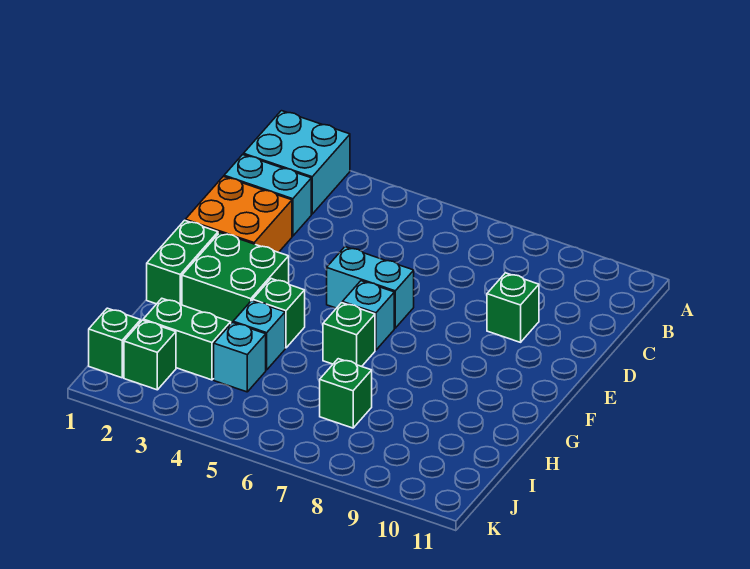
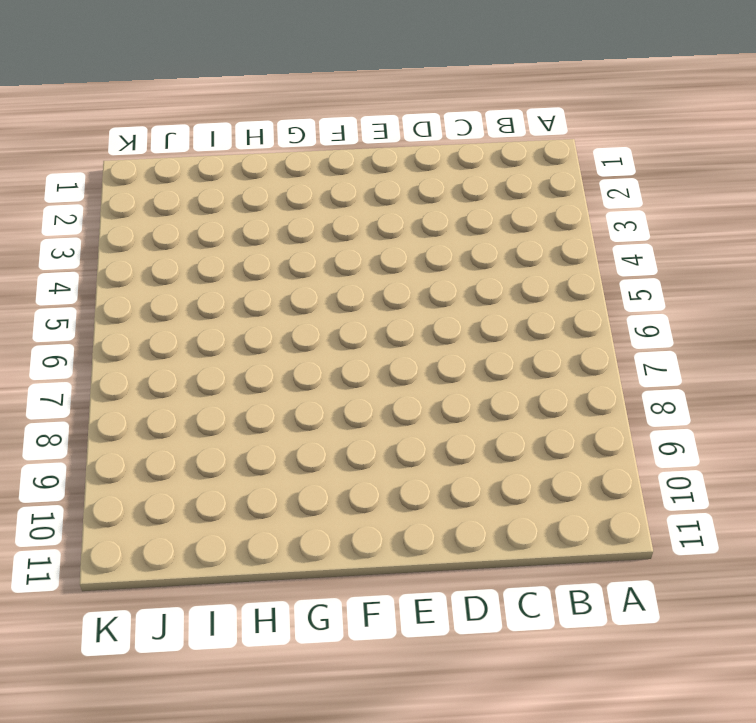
none -> cyan 2x2 brick [244,111,350,214]
none -> cyan 1x2 brick [224,155,311,236]
none -> orange 2x2 brick [185,176,292,252]

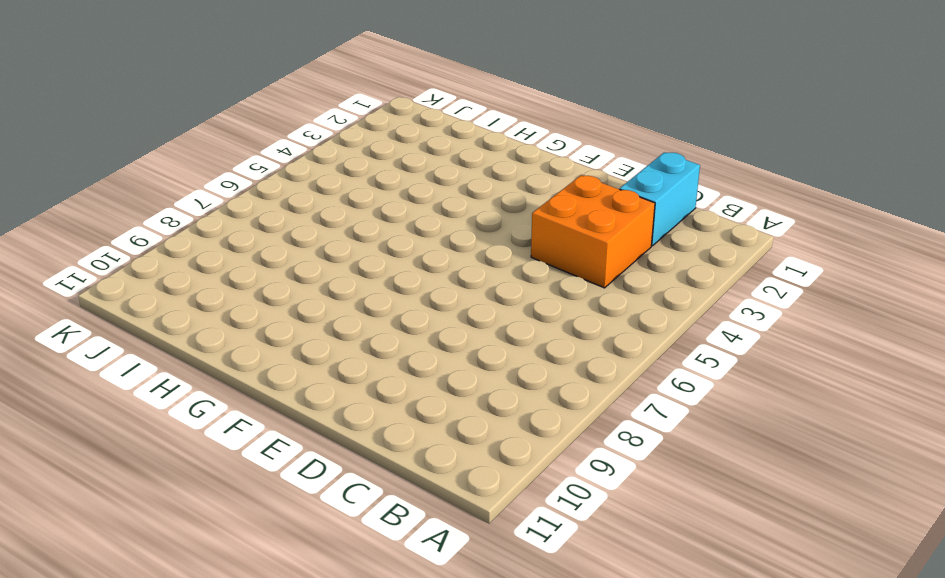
orange 2x2 brick [531,175,655,288] -> orange 2x2 brick moved to [185,176,292,252]
none -> cyan 2x2 brick [244,111,350,214]
none -> green 1x1 brick [487,273,539,342]
none -> cyan 1x2 brick [327,247,414,328]

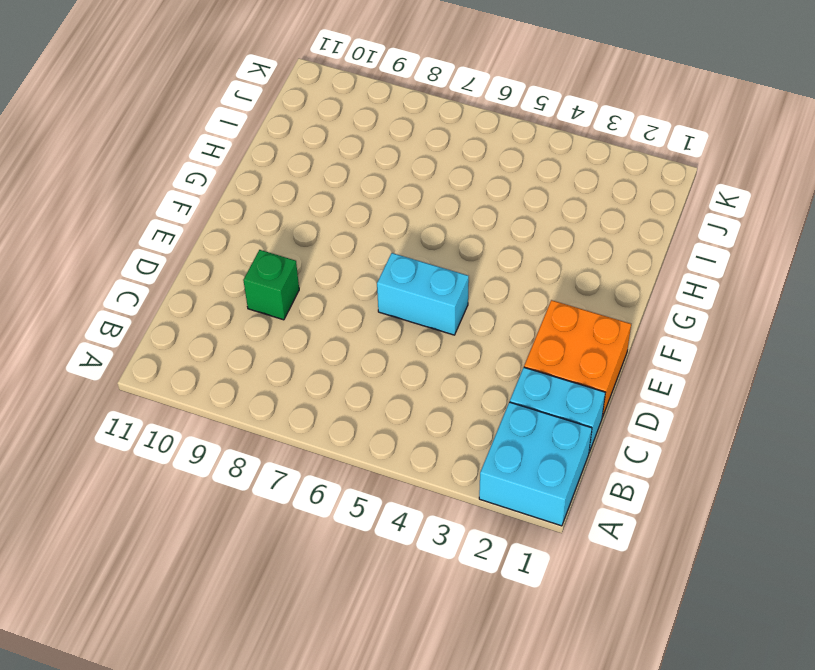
none -> green 1x2 brick [147,220,218,305]
none -> green 2x2 brick [182,233,289,323]
none -> cyan 1x1 brick [342,281,394,350]

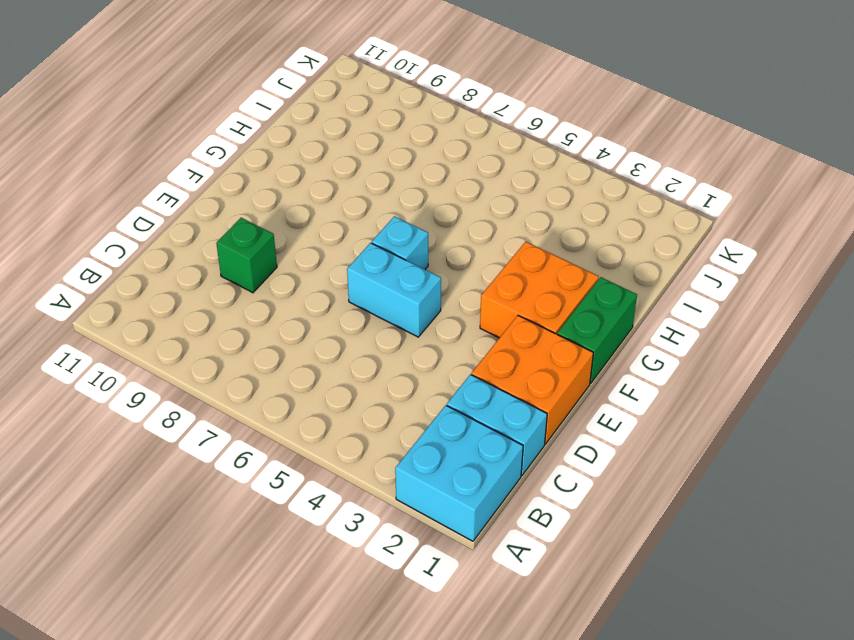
orange 2x2 brick [480,242,599,338] -> green 2x2 brick [182,233,289,323]
none -> green 1x1 brick [253,279,305,348]
none -> green 1x1 brick [323,303,375,367]
none -> cyan 1x1 brick [233,301,285,370]

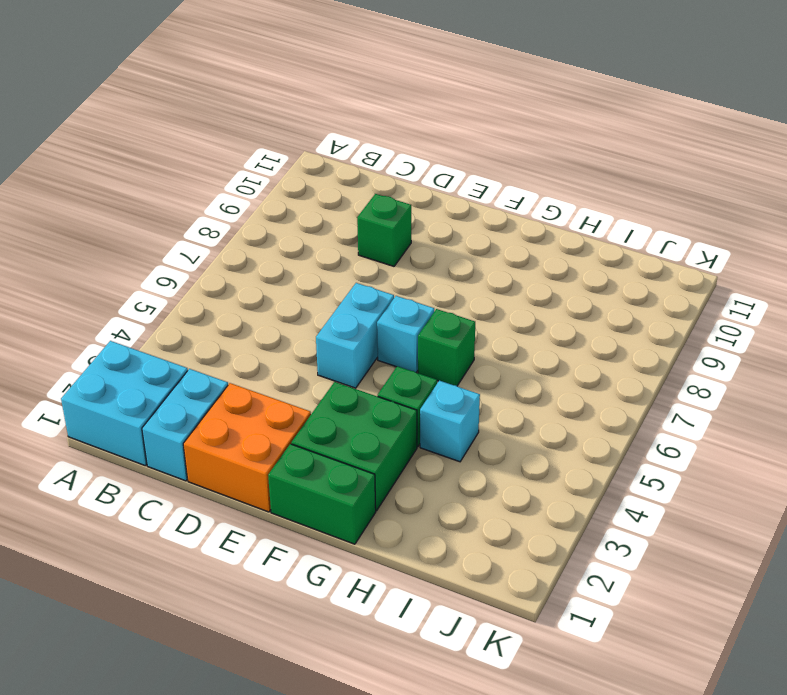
none -> green 1x2 brick [143,299,231,380]
none -> cyan 1x1 brick [214,322,266,392]
none -> green 1x1 brick [320,359,372,428]

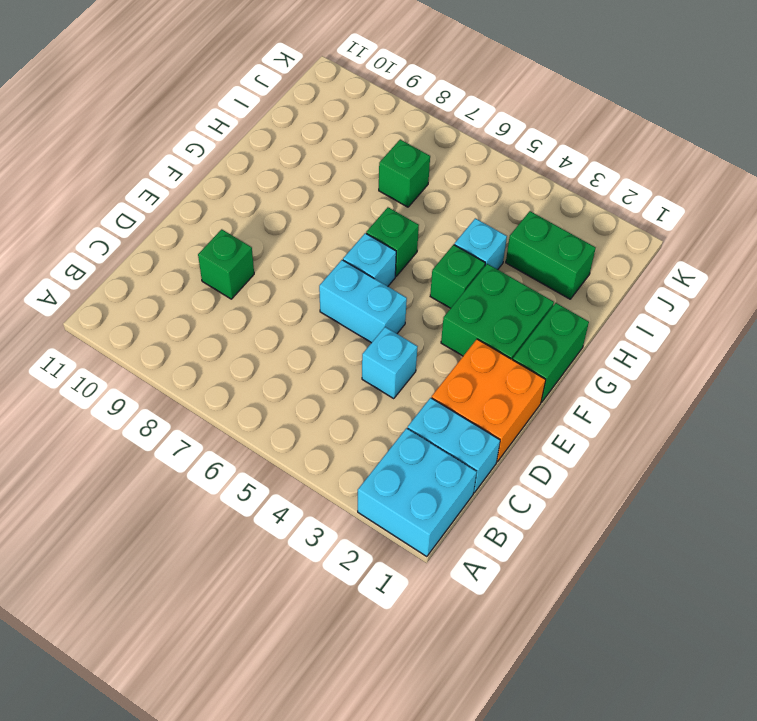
cyan 1x1 brick [362,327,418,399] -> cyan 1x1 brick moved to [214,322,266,392]
none -> green 1x1 brick [89,308,141,378]
none -> green 1x1 brick [124,320,176,390]

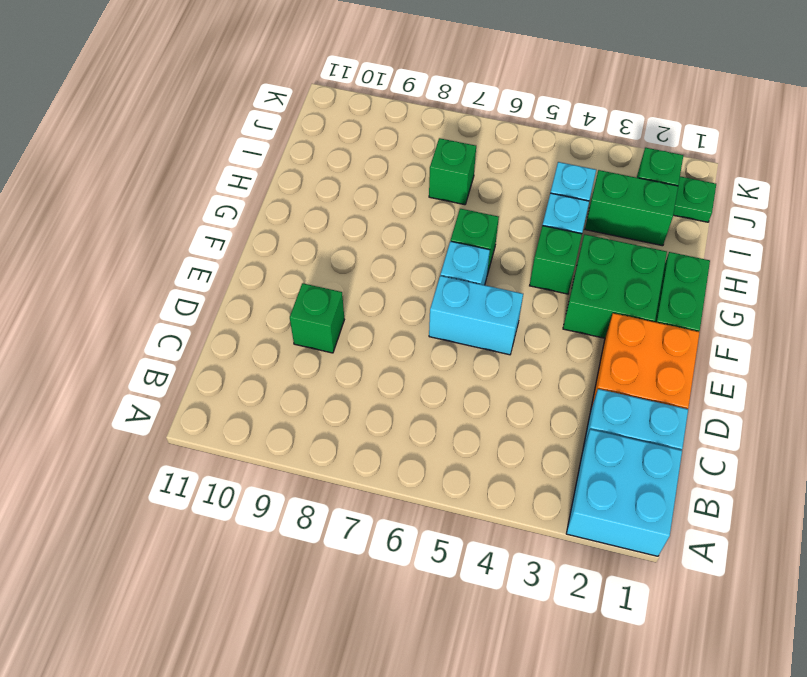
green 1x1 plate [673,176,716,222] -> green 1x1 brick [89,308,141,378]

